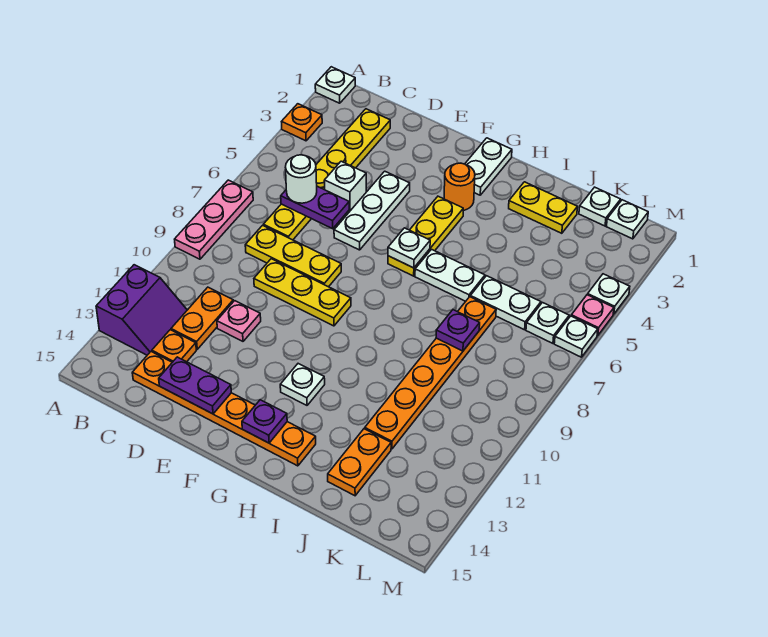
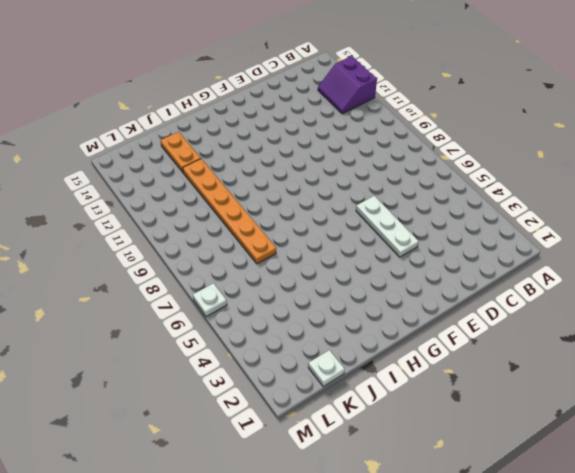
none -> white 1x1 plate [315,67,355,103]
none -> orange 1x1 plate [282,104,322,141]
none -> pink 1x3 plate [175,180,253,259]
none -> yellow 1x6 plate [263,109,390,240]

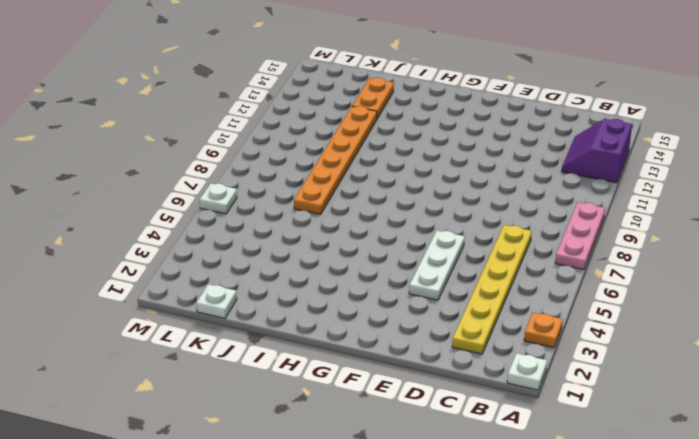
none -> yellow 1x3 plate [245,225,341,287]
none -> orange 1x2 plate [171,287,233,349]
none -> orange 1x1 plate [152,330,196,362]
none -> orange 1x6 plate [132,352,316,466]

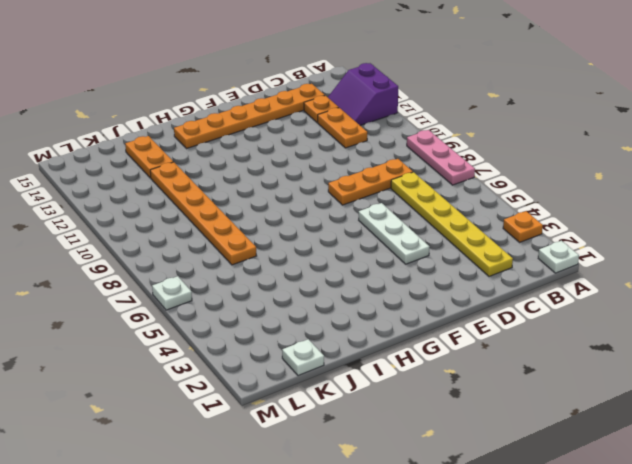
orange 1x3 plate [328,159,413,205] -> yellow 1x3 plate [245,225,341,287]
none -> white 1x1 brick [324,161,366,215]
none -> yellow 1x3 plate [254,259,351,326]
none -> pink 1x1 plate [217,301,261,341]
none -> white 1x2 plate [465,138,512,195]

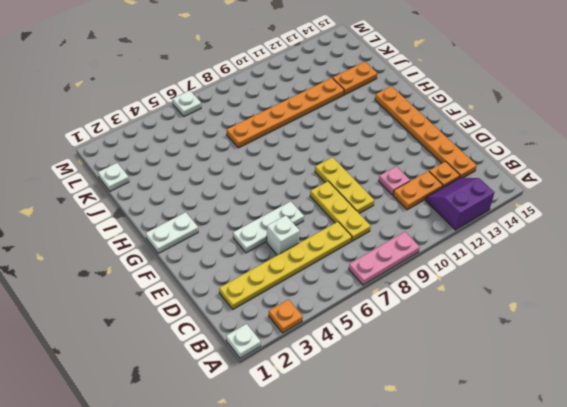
none -> orange 1x1 round brick [444,163,475,211]
none -> yellow 1x3 plate [388,196,463,276]
none -> white 1x1 plate [280,364,325,405]
none -> white 1x2 plate [415,249,485,301]

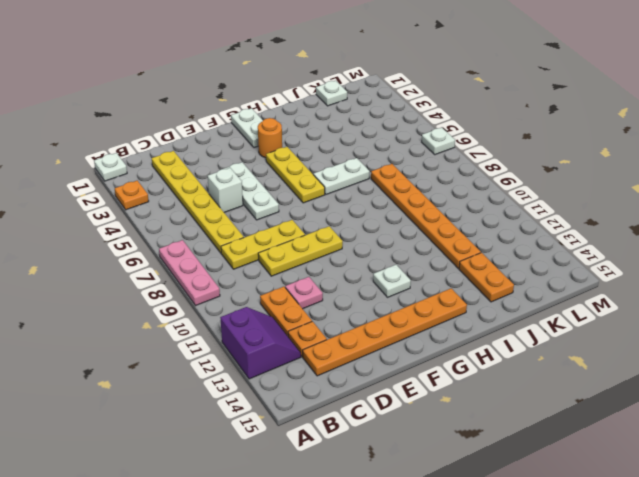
none -> yellow 1x2 plate [509,182,577,233]
none -> white 1x2 plate [470,276,541,330]
none -> white 1x1 plate [606,200,648,239]
none -> white 1x1 plate [526,303,569,343]

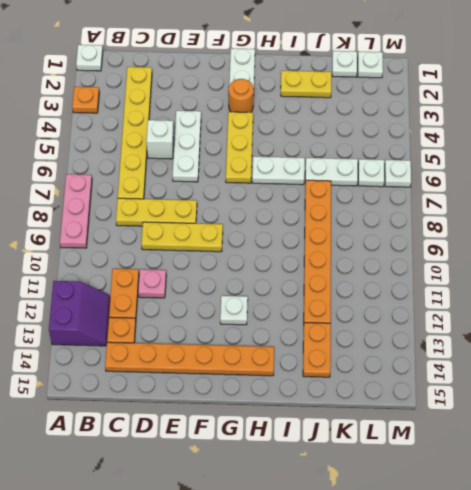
none -> white 1x1 plate [588,274,630,314]
none -> pink 1x1 plate [571,295,614,336]
none -> purple 1x2 plate [281,186,349,229]
none -> purple 1x2 plate [159,357,231,414]

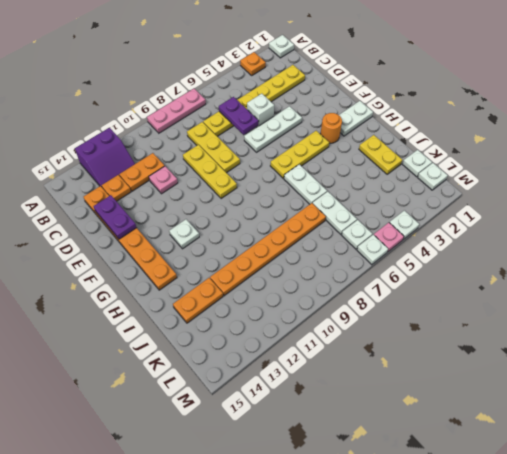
none -> white 1x1 plate [388,228,430,268]
none -> purple 1x1 plate [242,400,287,443]
none -> purple 1x1 plate [436,310,480,351]
none -> white 1x1 round brick [285,155,317,203]

